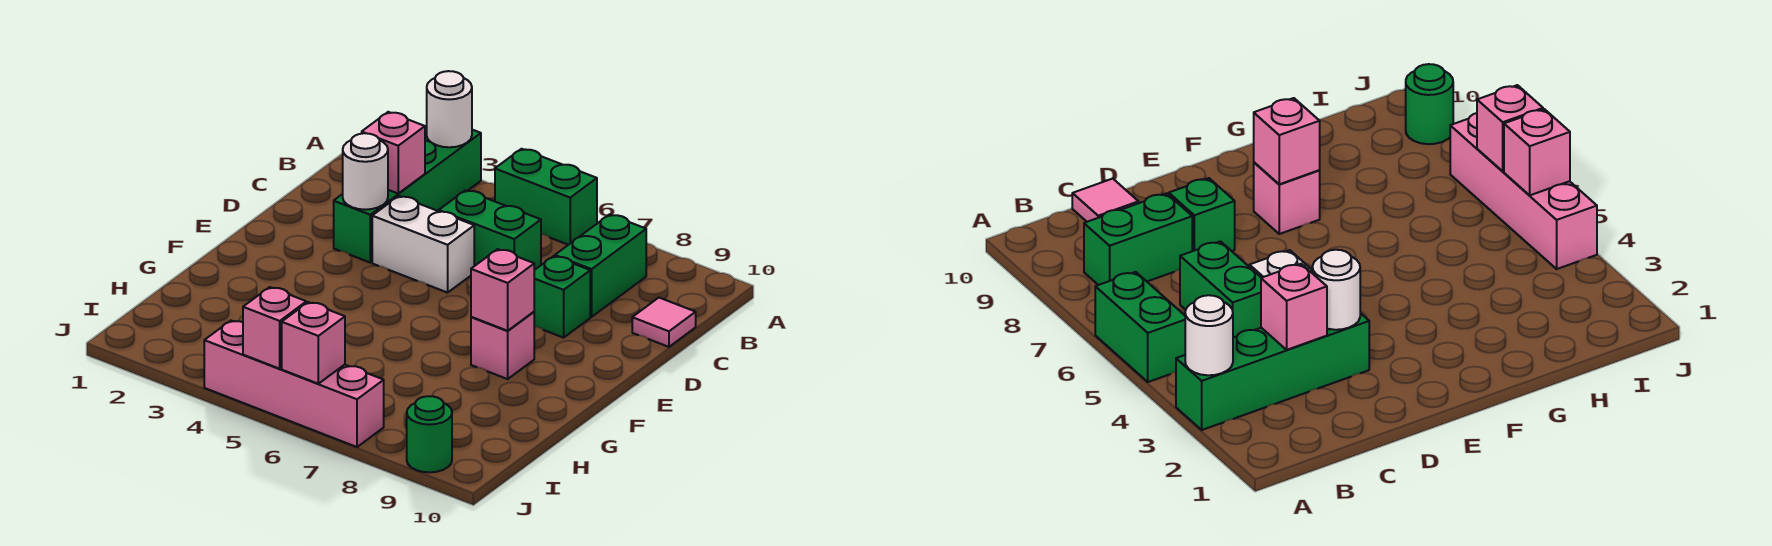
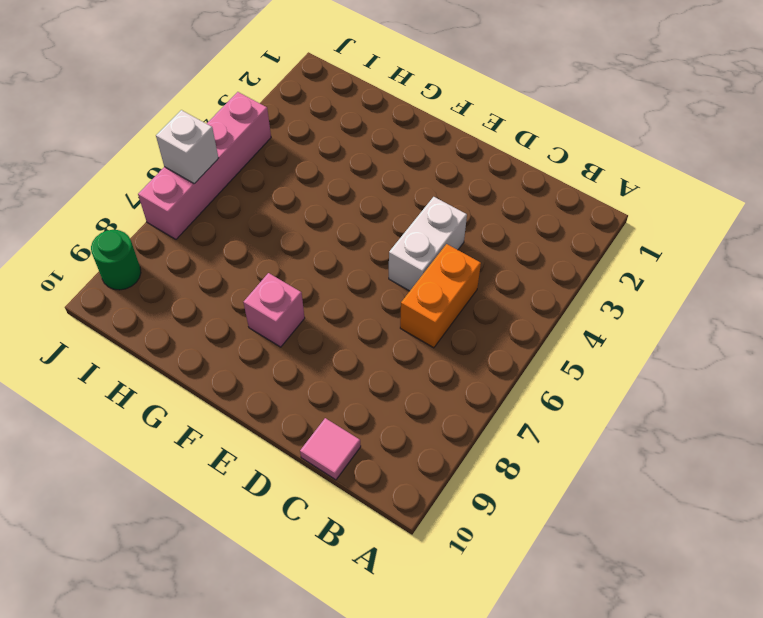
orange 1x2 brick [400,244,481,348] -> green 1x2 brick [439,190,541,270]
white 1x1 brick [156,110,218,184] -> pink 1x1 brick [282,302,345,384]
none -> green 1x4 brick [334,130,481,262]
none -> green 1x2 brick [495,149,597,245]
none -> green 1x2 brick [555,215,646,317]

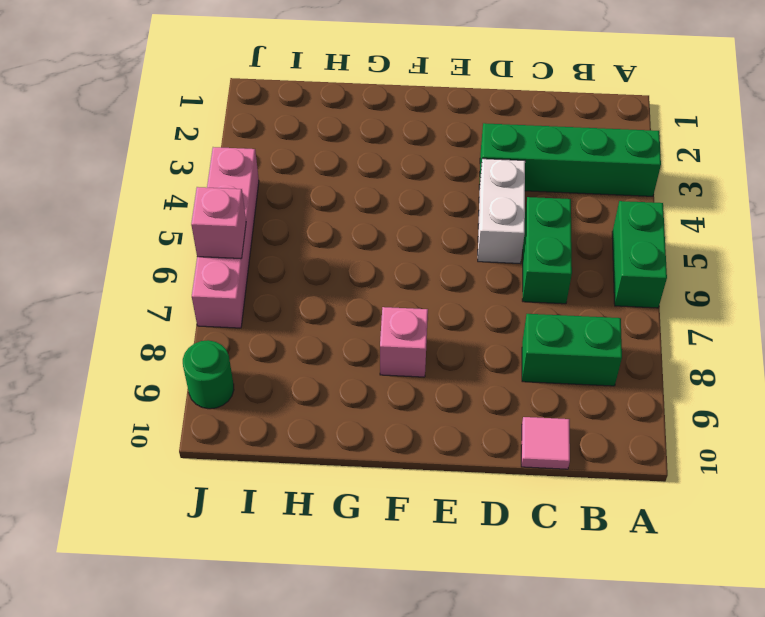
none -> green 1x1 brick [534,256,590,338]
none -> white 1x1 round brick [427,71,472,147]
none -> pink 1x1 brick [362,112,425,194]

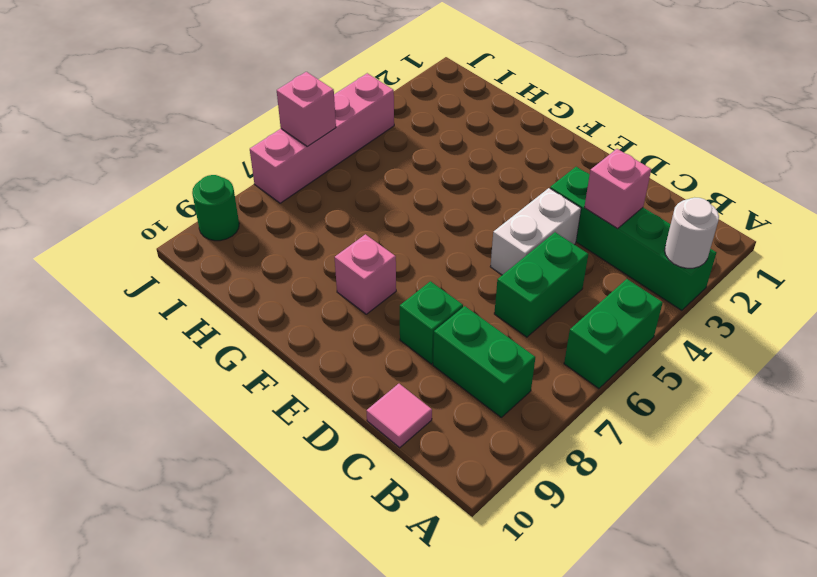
none -> white 1x1 round brick [343,133,388,210]
none -> pink 1x1 brick [471,249,534,331]
none -> pink 1x1 brick [243,287,306,369]

